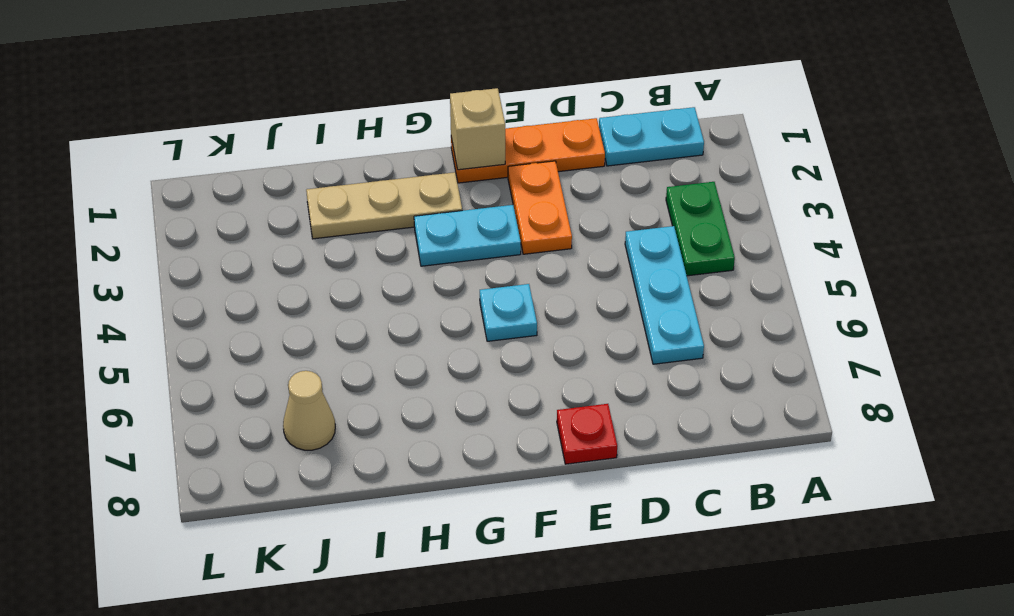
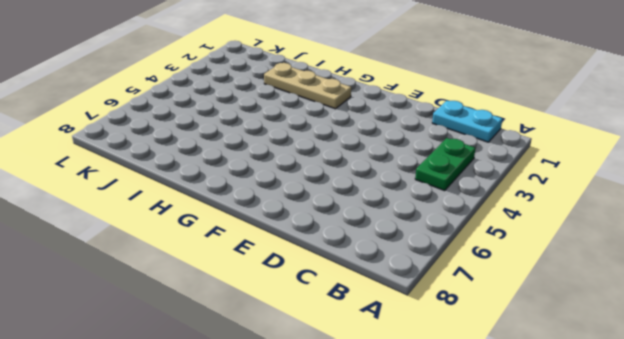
none -> cyan 1x3 plate [625,226,704,364]
none -> orange 1x3 plate [451,118,605,183]

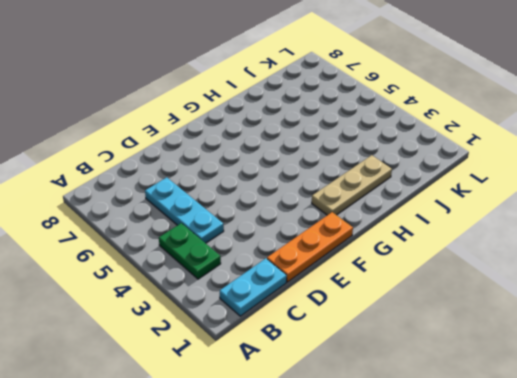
none -> orange 1x2 plate [508,161,572,254]
none -> red 1x1 plate [557,404,617,464]

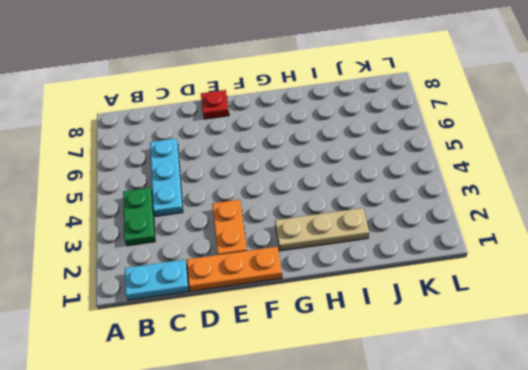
none -> cyan 1x2 plate [414,205,521,266]
none -> cyan 1x1 plate [480,284,537,341]

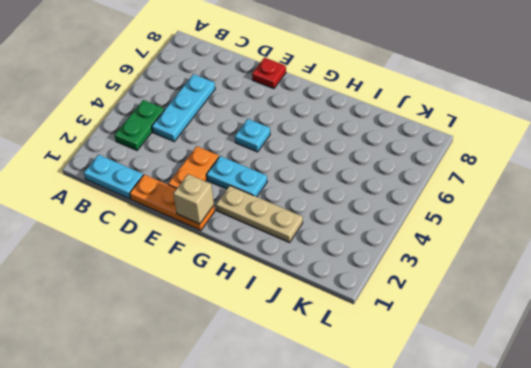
none -> tan 1x1 cone [283,371,335,450]

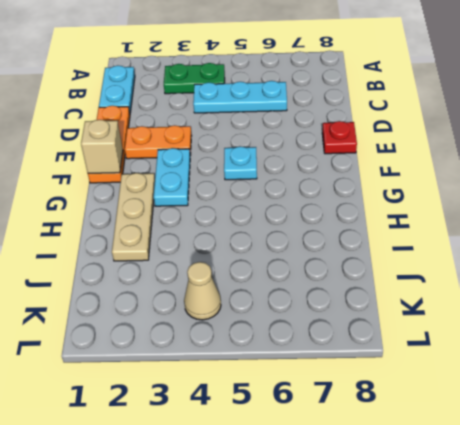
tan 1x1 cone [184,262,221,320] -> tan 1x1 cone moved to [283,371,335,450]

